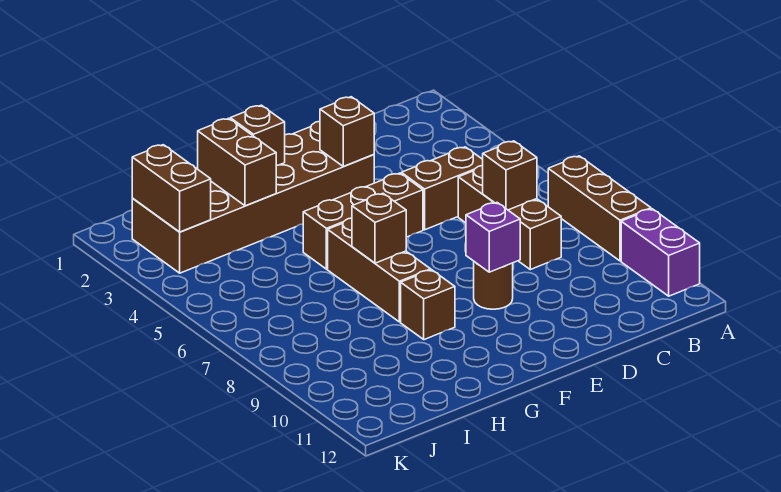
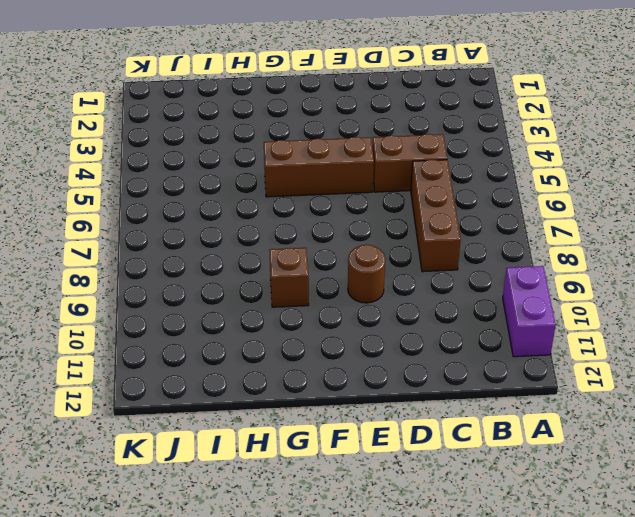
none -> brown 1x3 brick [548,156,651,261]
none -> brown 2x6 brick [132,121,374,273]
none -> brown 1x3 brick [328,218,431,322]

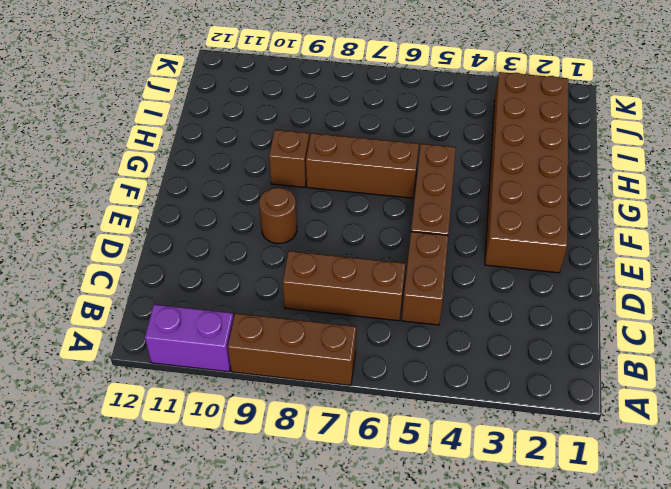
none -> brown 1x1 brick [483,141,537,210]
none -> brown 1x1 brick [320,97,374,167]
none -> purple 1x1 brick [466,203,520,272]

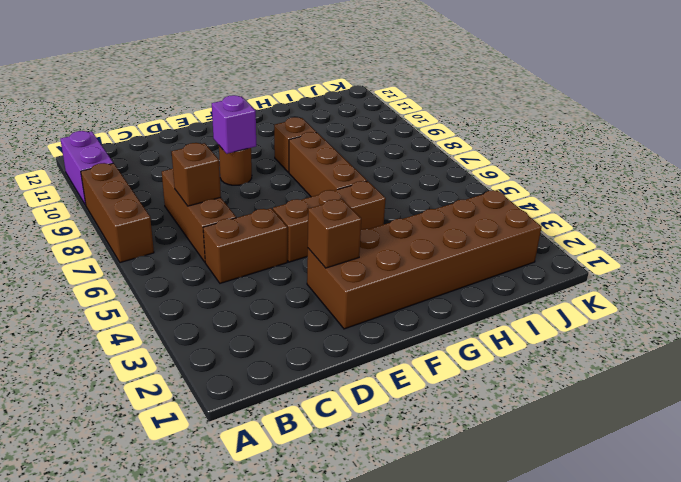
none -> brown 1x1 brick [230,105,285,166]
none -> brown 1x1 brick [352,194,406,263]
none -> brown 1x2 brick [198,118,276,206]

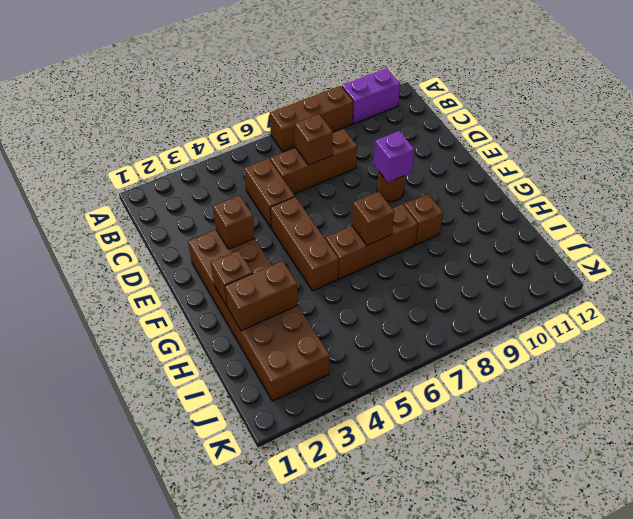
none -> brown 1x2 brick [132,145,211,232]

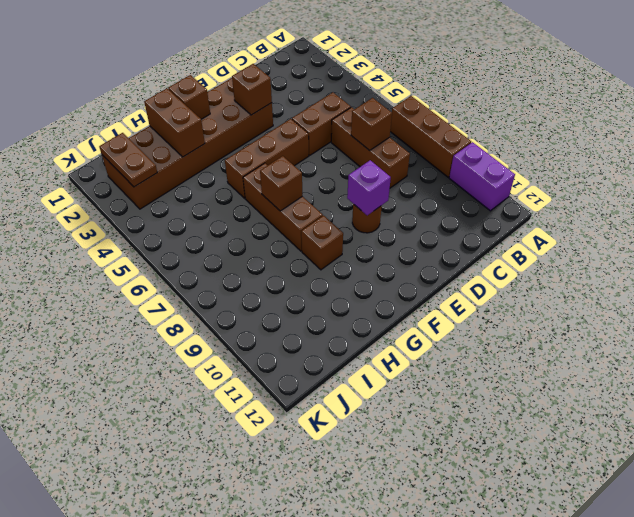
brown 1x2 plate [99,133,157,187] -> brown 1x2 brick [132,145,211,232]

